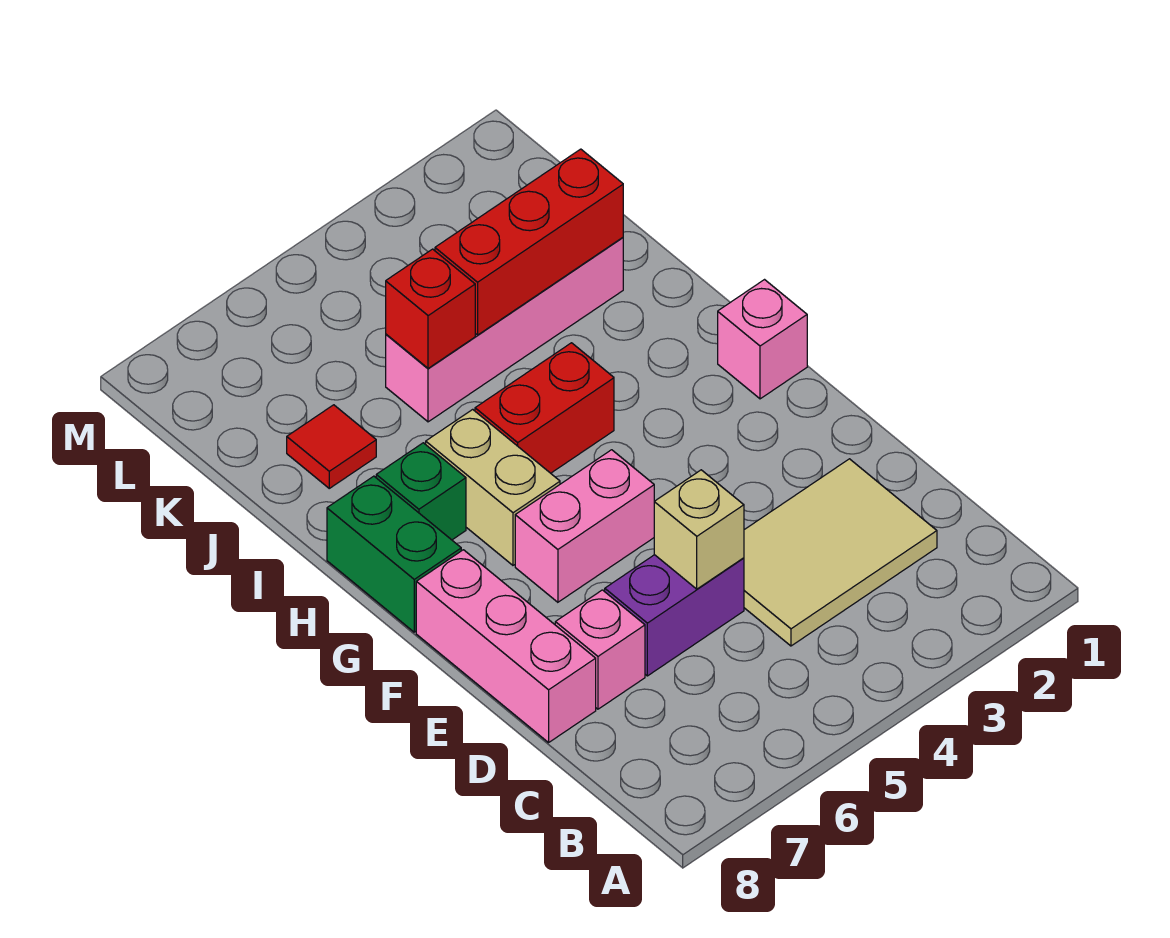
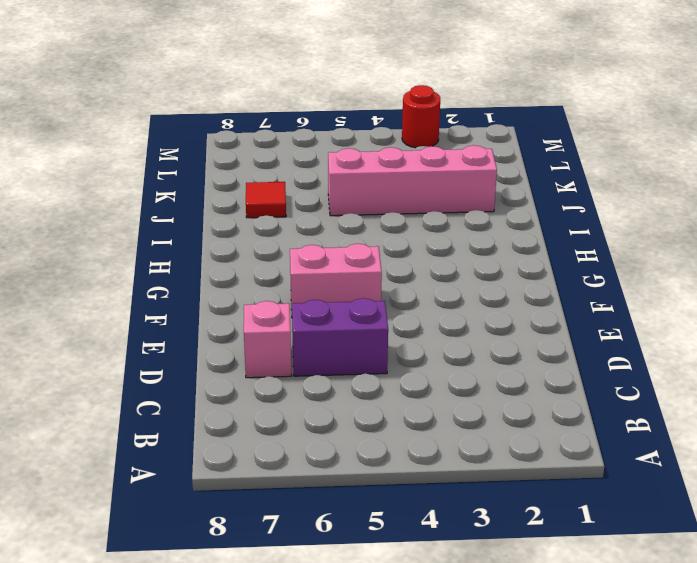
red 1x1 round brick [402,85,440,148] -> none
none -> tan 2x3 tile [744,459,937,646]
none -> pink 1x3 brick [416,550,596,742]
none -> pink 1x1 brick [718,280,807,399]

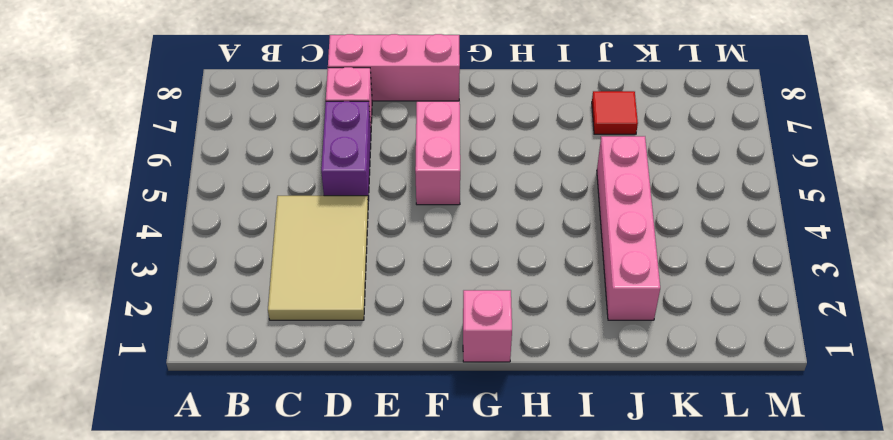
none -> tan 1x2 brick [426,409,560,565]
none -> green 1x2 brick [327,476,461,632]
none -> red 1x2 brick [475,343,614,473]

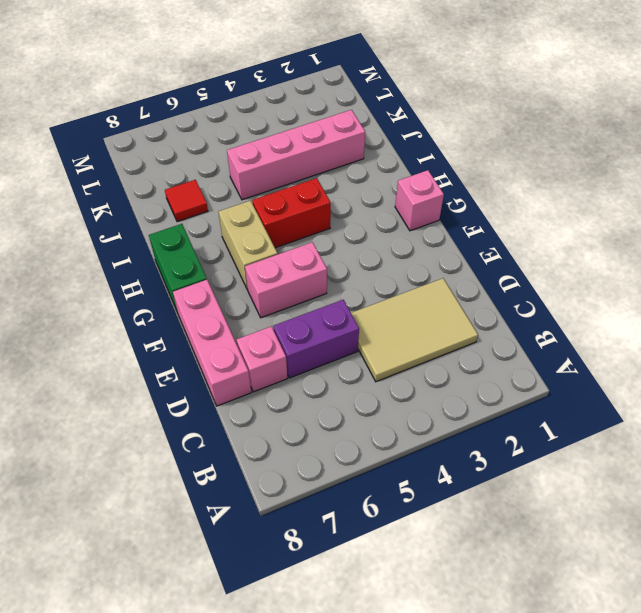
none -> green 1x1 brick [376,443,466,540]
none -> tan 1x1 brick [654,470,744,589]
none -> red 1x3 brick [435,149,623,335]

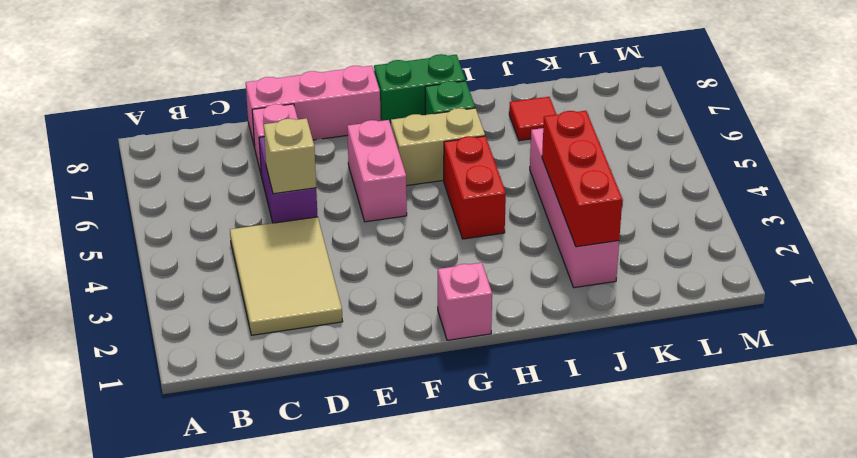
none -> red 1x1 brick [386,249,475,368]

